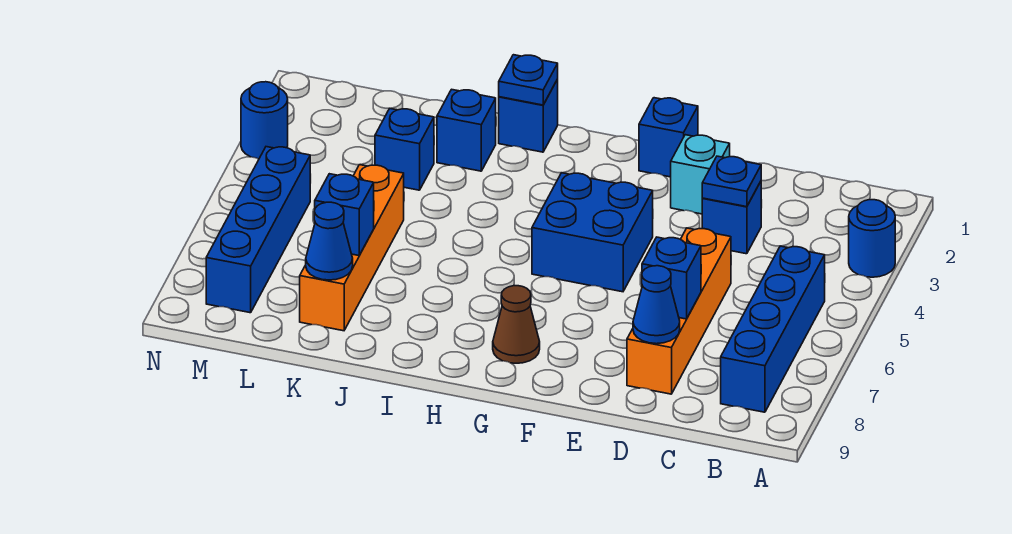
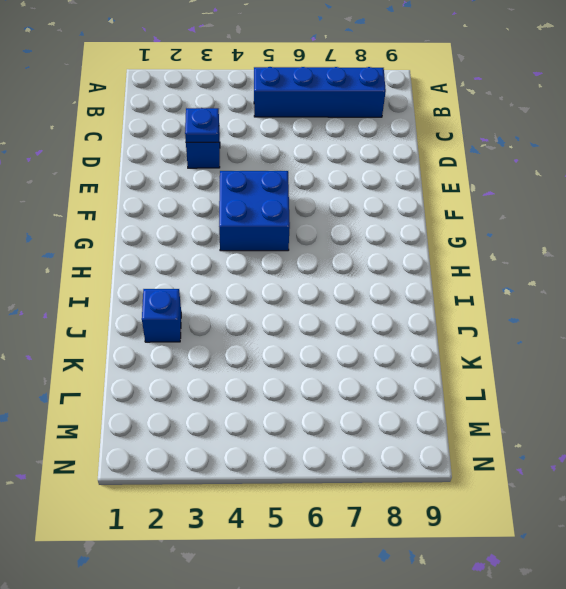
none -> blue 1x1 round brick [849,200,895,277]
none -> orange 1x4 brick [627,228,731,394]
none -> cyan 1x1 brick [671,135,730,214]

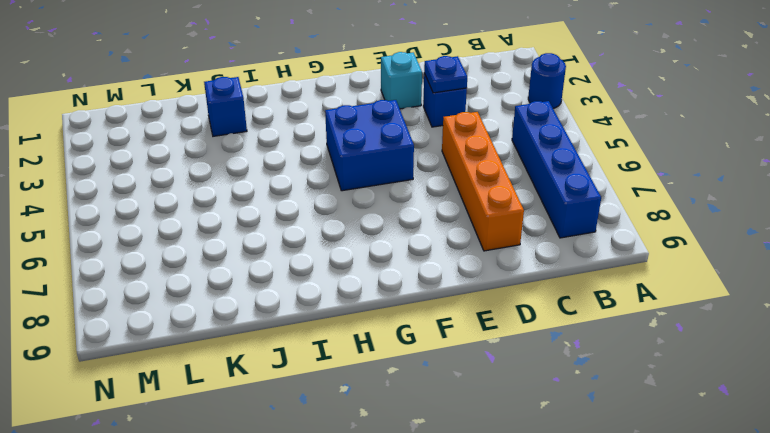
none -> blue 1x1 brick [639,98,698,177]
none -> brown 1x1 cone [493,286,540,363]
none -> blue 1x1 brick [499,79,558,152]

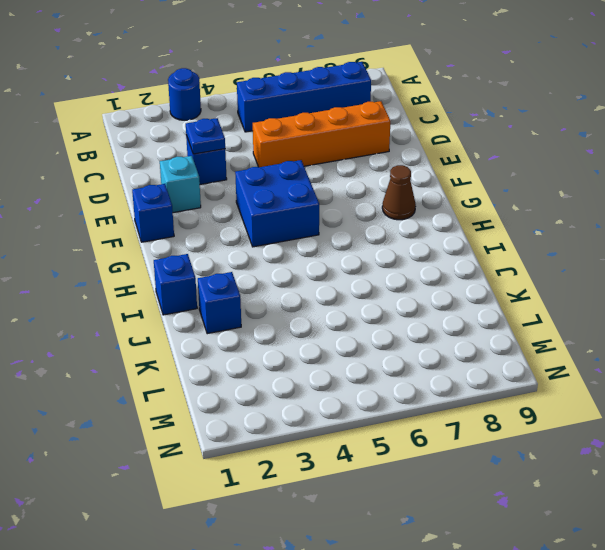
none -> blue 1x1 brick [375,108,434,190]
none -> orange 1x4 brick [300,165,404,331]
none -> blue 1x4 brick [206,147,310,313]

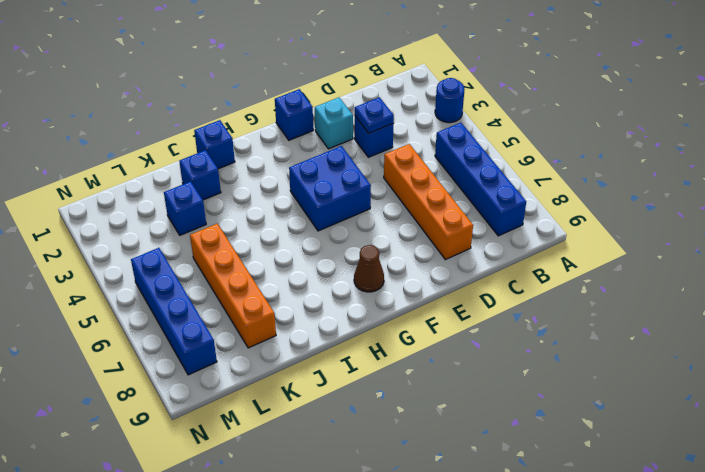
none -> blue 1x1 round brick [241,82,288,159]
none -> blue 1x1 brick [642,237,701,319]
none -> blue 1x1 cone [633,266,680,344]

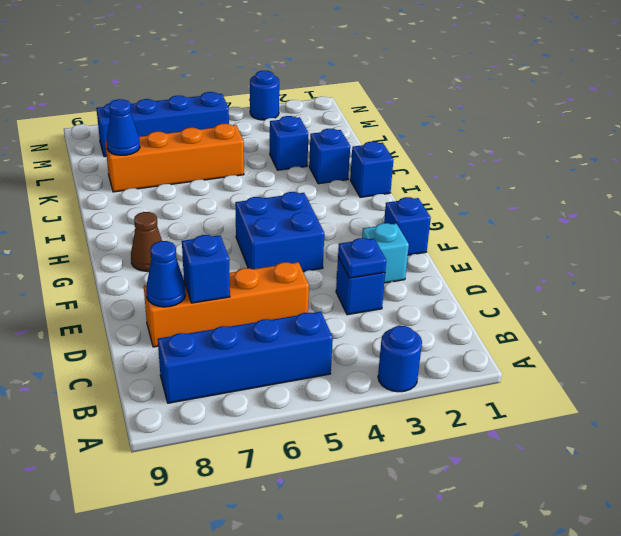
none -> blue 1x1 plate [499,55,558,105]
none -> blue 1x1 brick [315,174,374,256]

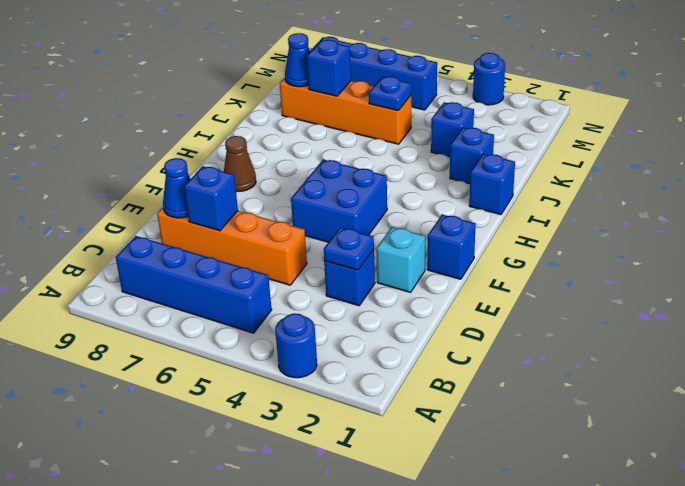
blue 1x1 plate [369,77,411,111] -> blue 1x1 plate moved to [499,55,558,105]

